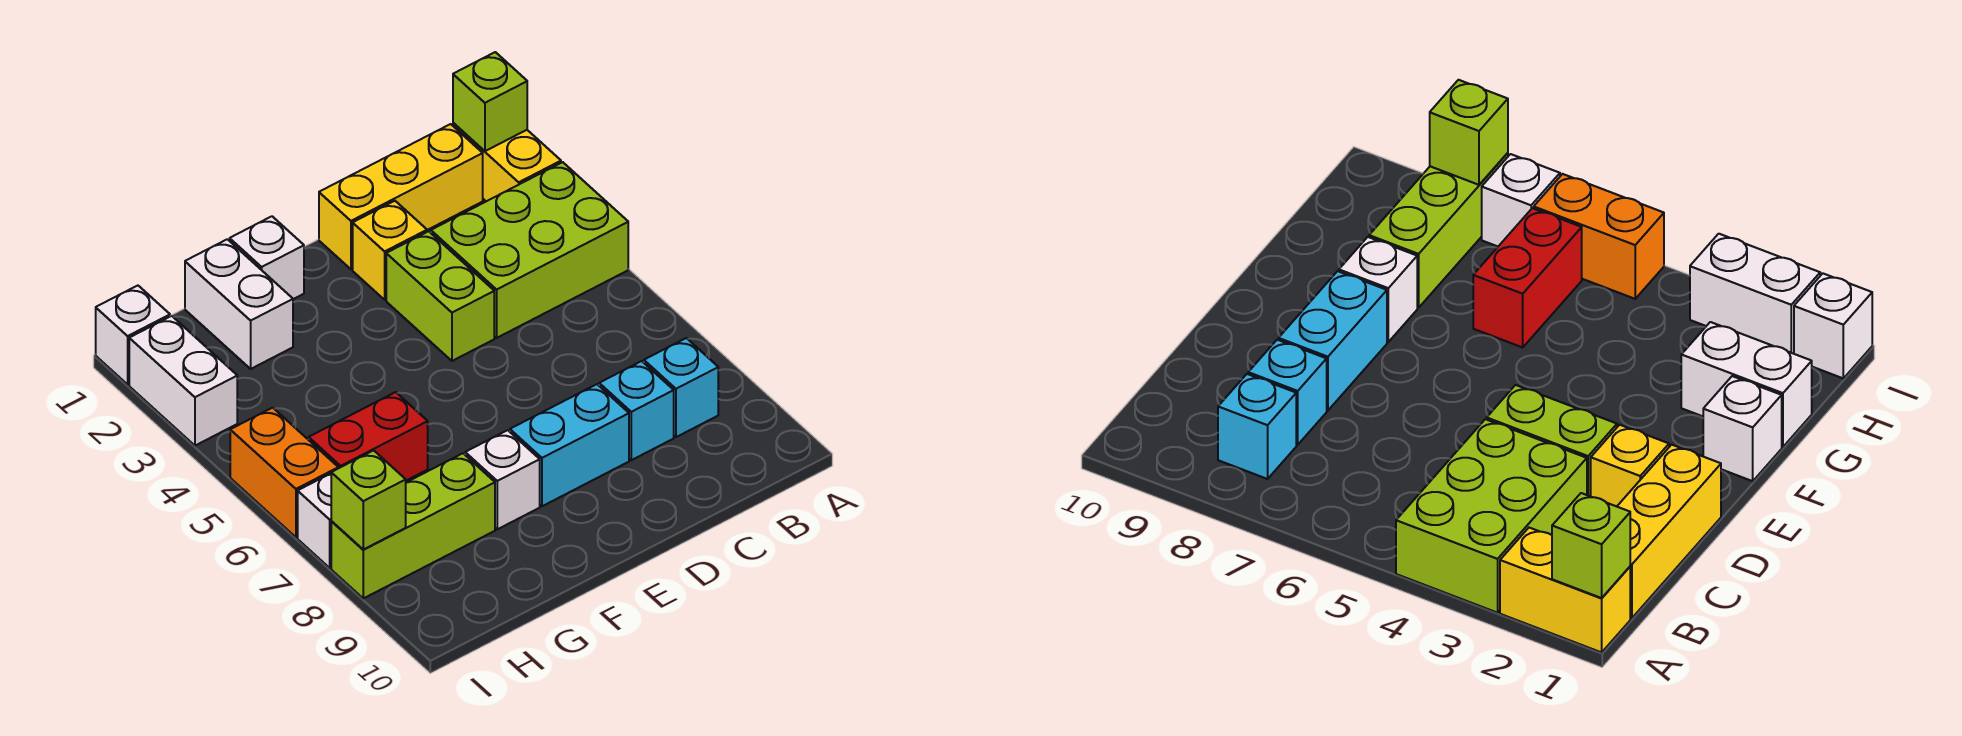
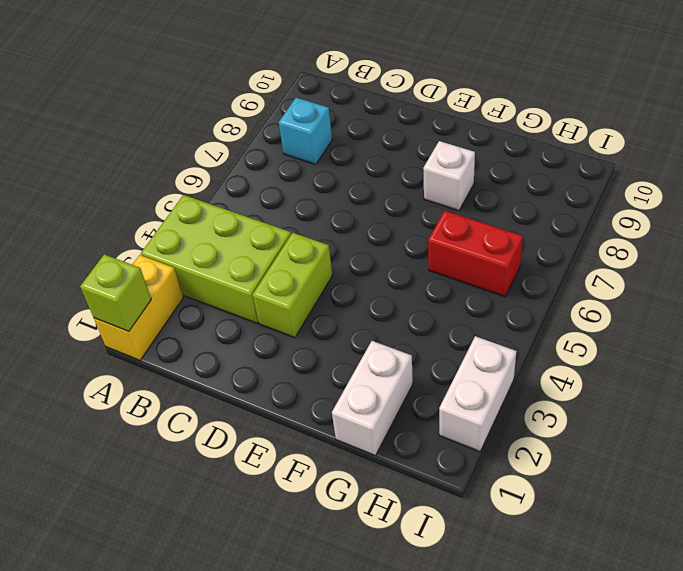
none -> yellow 1x3 brick [319,124,483,269]
none -> cyan 1x1 brick [599,361,674,460]
none -> yellow 1x1 brick [353,201,427,300]

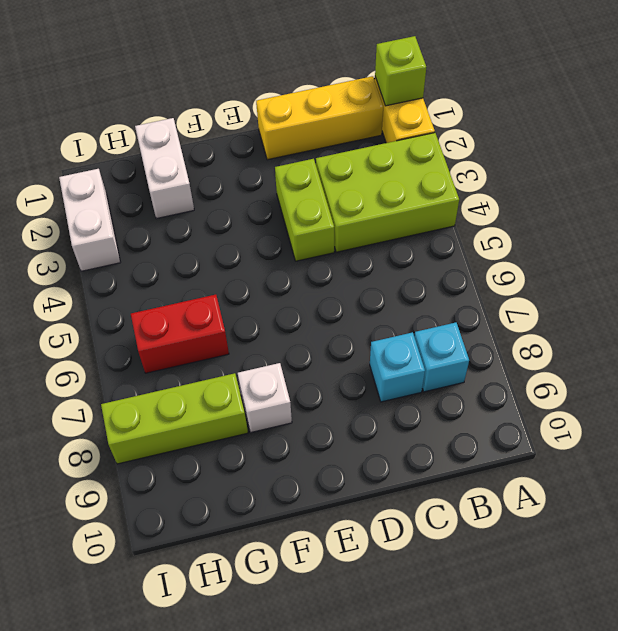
none -> yellow 1x1 brick [353,201,427,300]
none -> cyan 1x2 brick [510,384,629,506]
none -> white 1x1 brick [230,216,304,299]

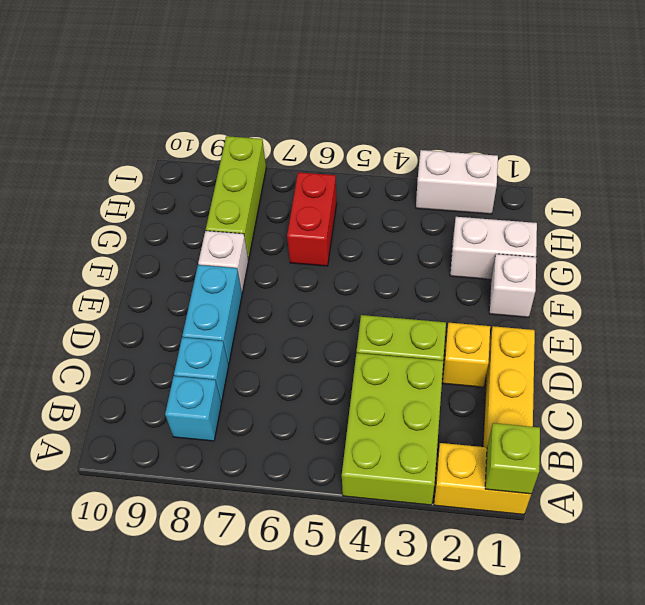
none -> white 1x1 brick [96,286,170,384]
none -> orange 1x2 brick [230,408,338,537]
none -> white 1x1 brick [298,474,331,568]

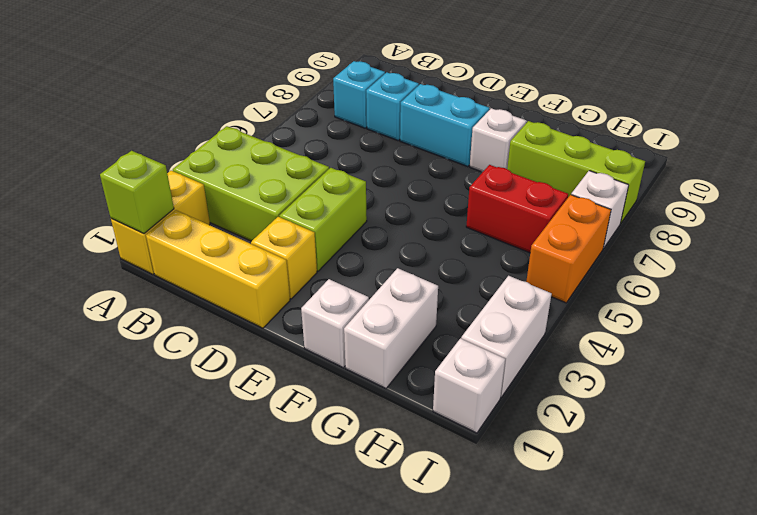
none -> lime 1x1 brick [331,450,406,549]

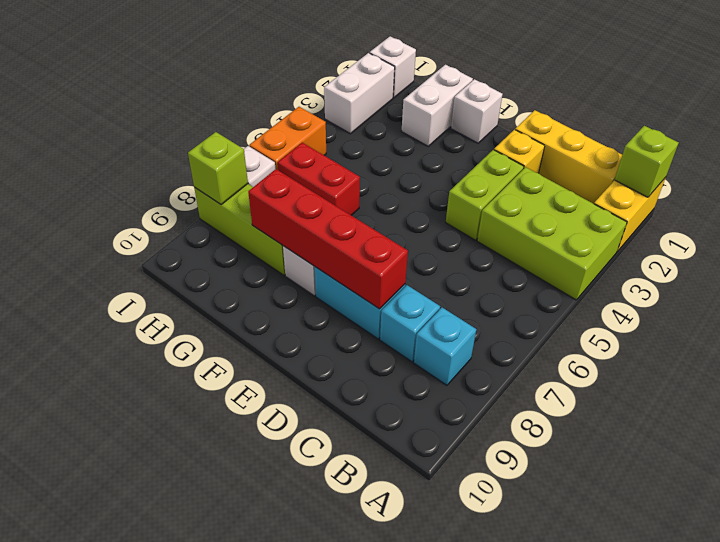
red 1x4 brick [248,169,408,309] -> none

